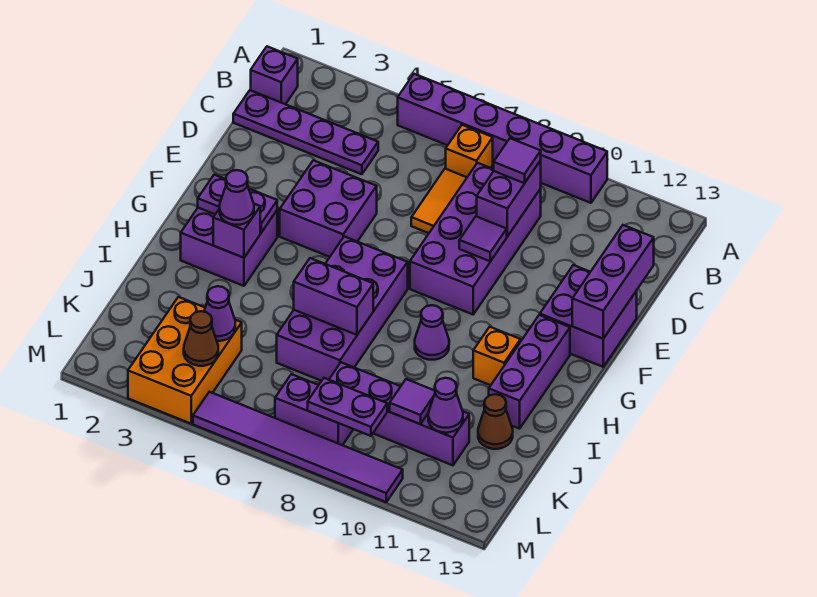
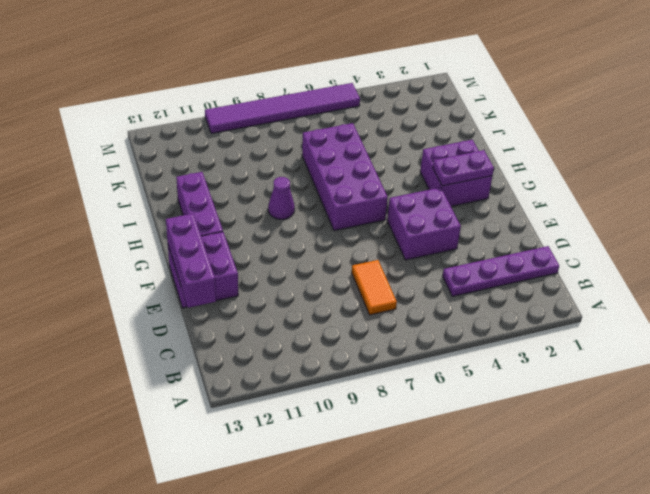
none -> purple 1x6 brick [398,74,607,203]
none -> purple 1x1 brick [251,46,298,104]
none -> orange 1x1 brick [446,125,493,177]
none -> purple 2x4 brick [410,163,541,314]

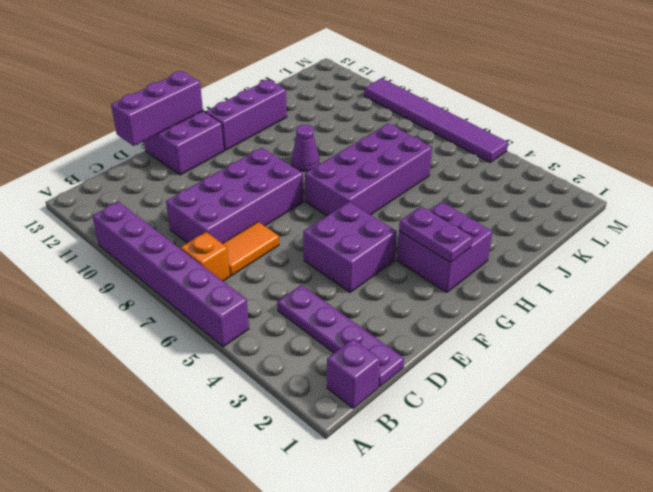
none -> orange 1x1 brick [473,327,520,385]
none -> brown 1x1 cone [478,394,513,449]
none -> orange 2x3 brick [128,297,242,424]
none -> purple 1x4 brick [329,362,469,465]

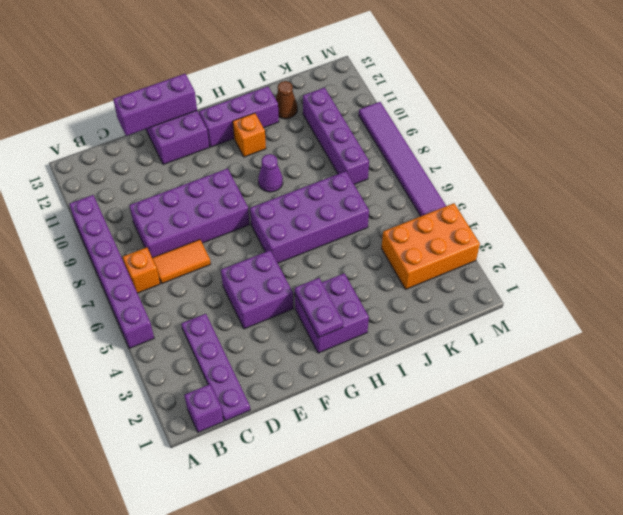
none -> purple 1x2 brick [275,374,353,445]
none -> purple 1x2 brick [477,160,541,236]
none -> purple 1x1 tile [459,216,507,261]
none -> purple 1x1 brick [213,204,260,258]

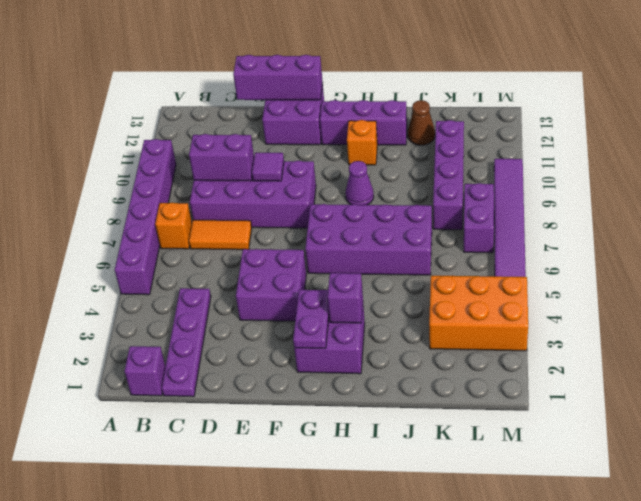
none -> purple 1x2 brick [294,258,373,335]
none -> purple 1x1 cone [204,286,235,341]
none -> purple 1x1 tile [390,379,435,424]
none -> purple 1x1 cone [428,378,463,433]

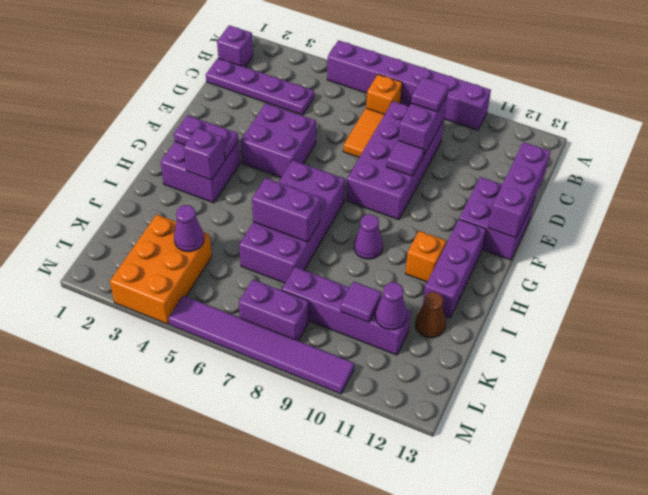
none -> brown 1x1 cone [184,311,218,366]
none -> purple 1x2 plate [308,378,387,436]
none -> purple 1x1 cone [220,170,254,225]

